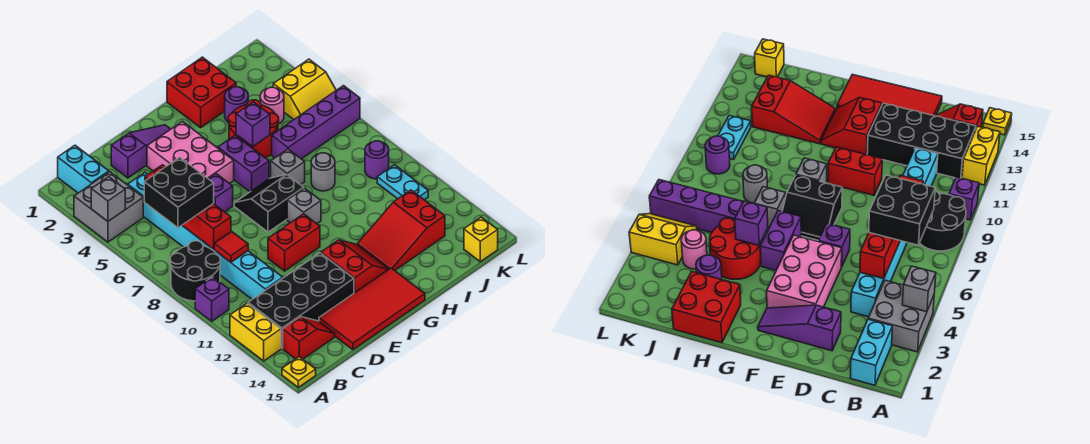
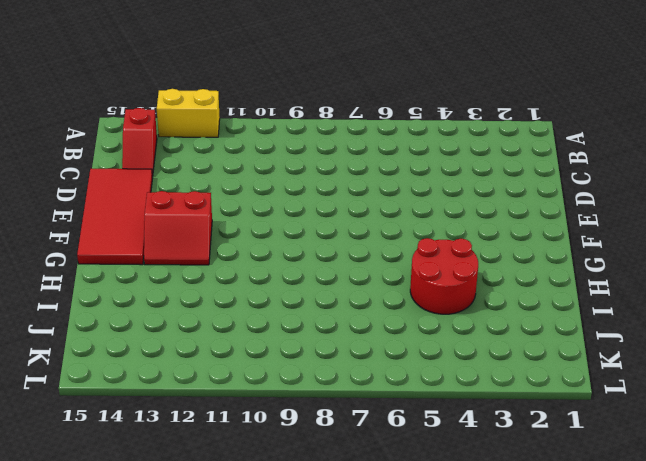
none -> grey 2x2 brick [74,172,143,242]
none -> black 2x2 round brick [170,241,220,301]
none -> purple 1x1 brick [195,277,229,321]
none -> yellow 1x1 plate [282,357,316,387]

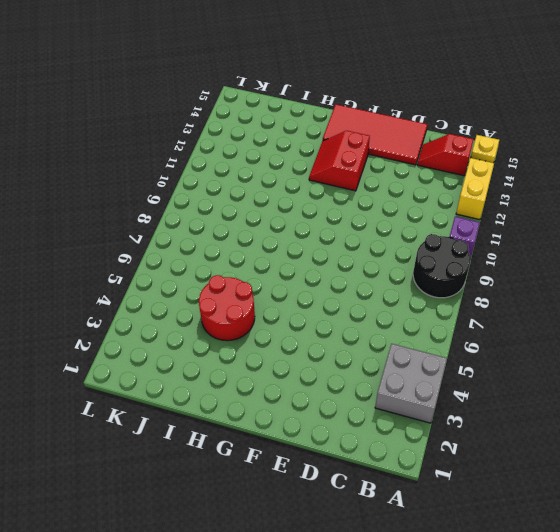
none -> cyan 1x2 brick [58,145,109,193]
none -> black 2x4 brick [248,253,354,348]
none -> cyan 1x8 brick [128,172,283,299]
none -> purple 1x3 slope [111,125,170,178]

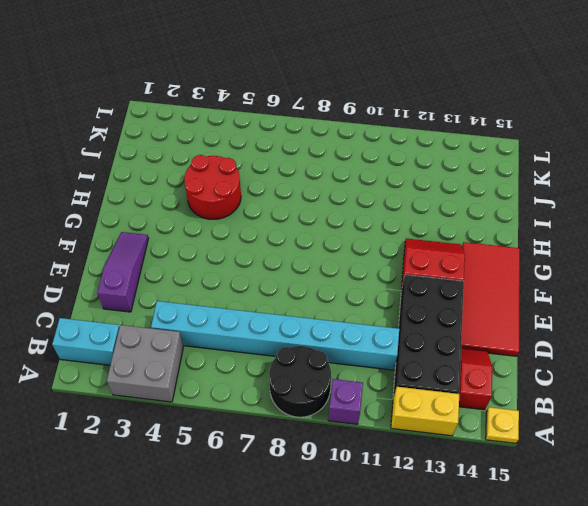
none -> pink 2x3 brick [147,121,234,184]
none -> purple 1x1 brick [209,174,233,212]
none -> red 1x2 brick [268,214,320,271]
none -> black 2x2 slope [234,174,304,232]

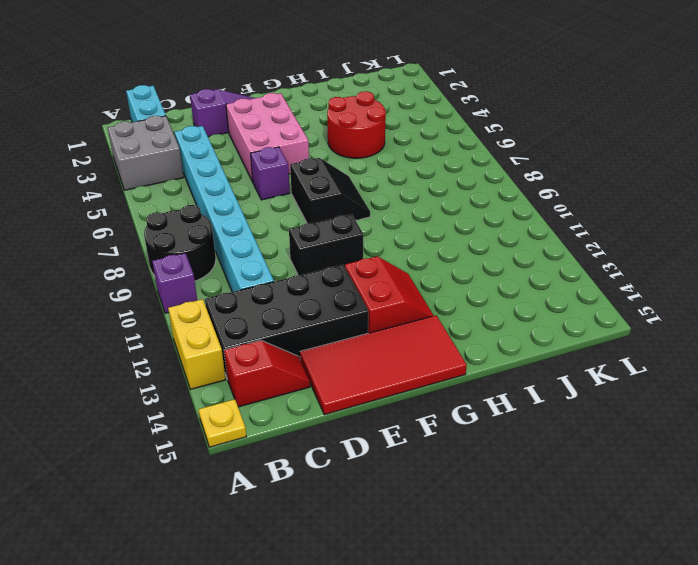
black 1x2 brick [289,214,363,275] -> red 1x2 brick [268,214,320,271]
black 2x2 slope [290,158,370,223] -> black 2x2 slope turned to [234,174,304,232]
none -> purple 1x2 brick [218,135,269,192]
none -> grey 1x1 brick [287,188,321,224]
none -> red 2x2 brick [167,57,236,128]
none -> grey 1x1 brick [271,149,305,185]

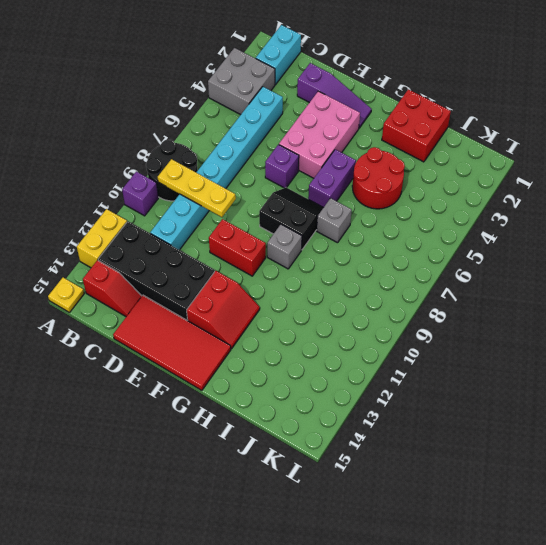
yellow 1x3 plate [158,159,236,217] -> red 1x1 tile [214,231,248,262]
none -> red 2x3 slope [357,190,445,270]
none -> purple 1x1 round brick [225,87,248,122]
none -> purple 1x4 brick [272,86,360,159]
none -> grey 1x1 round brick [311,153,335,191]

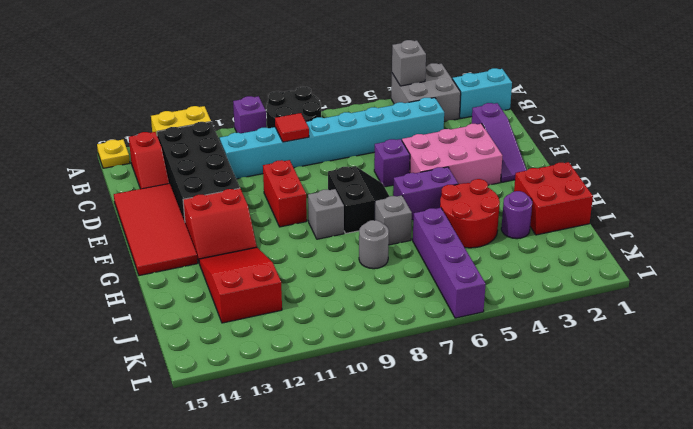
none -> pink 1x1 round brick [260,87,284,124]
none -> yellow 2x2 slope [273,59,336,119]
none -> purple 1x1 round brick [365,141,389,179]
none -> cyan 1x2 plate [377,165,428,200]

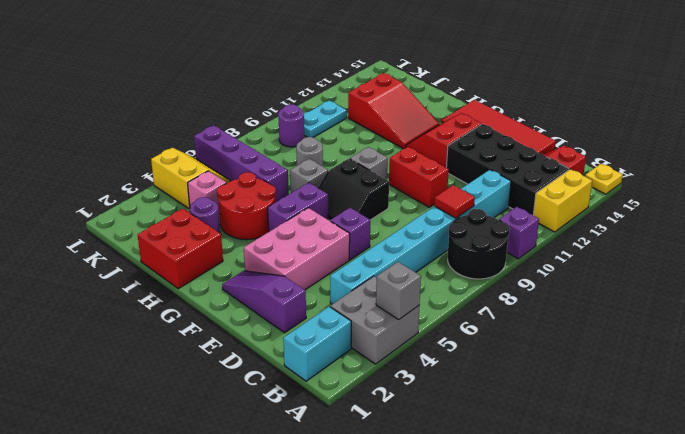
pink 1x1 brick [188,171,226,214] -> pink 1x1 round brick [260,87,284,124]
none -> yellow 1x1 brick [464,217,498,262]
none -> red 1x4 brick [145,165,231,249]
none -> purple 1x1 brick [236,102,270,147]
none -> black 2x2 brick [144,157,214,228]

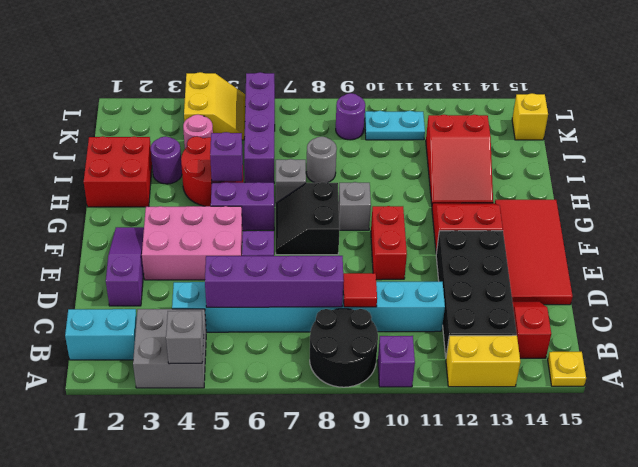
purple 1x4 brick [205,256,344,307] -> red 1x4 brick [145,165,231,249]
none -> black 2x2 brick [144,157,214,228]

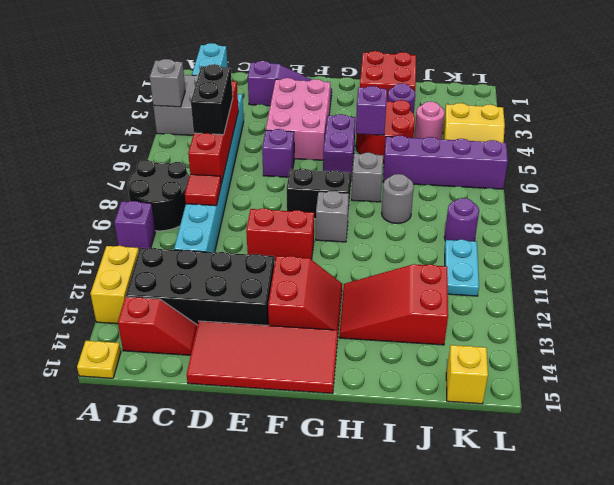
black 1x2 brick [191,64,233,135] -> black 2x2 brick [144,157,214,228]

